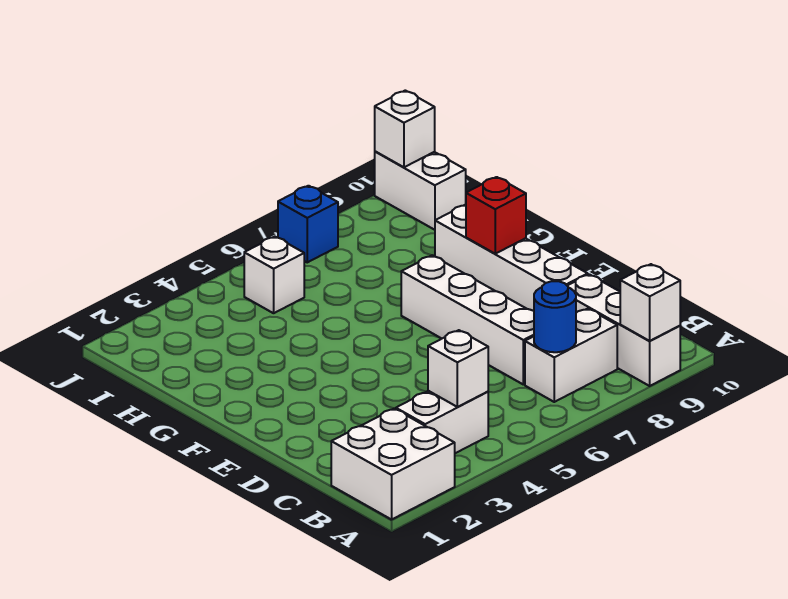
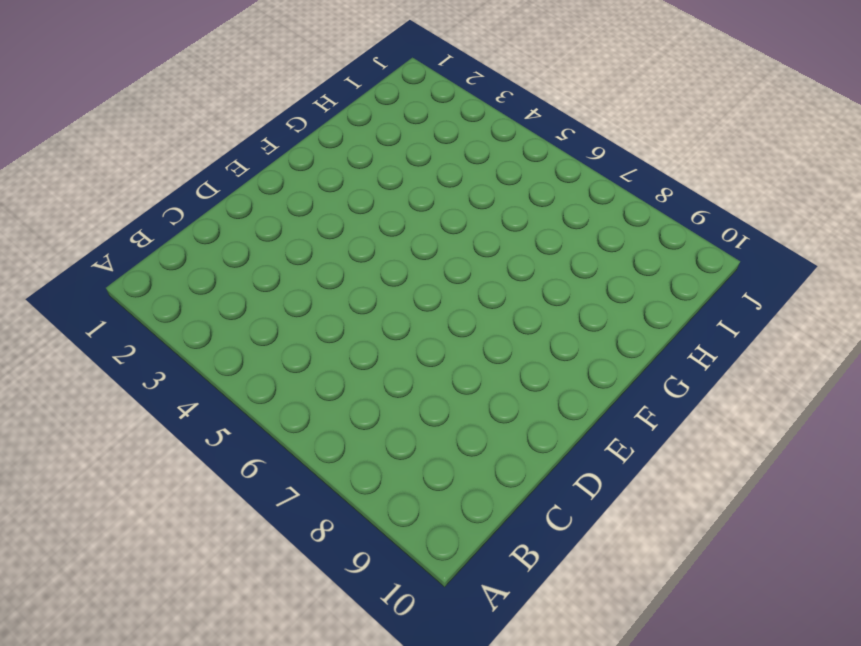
none -> white 2x2 brick [331,409,455,520]
none -> white 1x3 brick [567,274,680,386]
none -> white 1x2 brick [396,391,488,453]

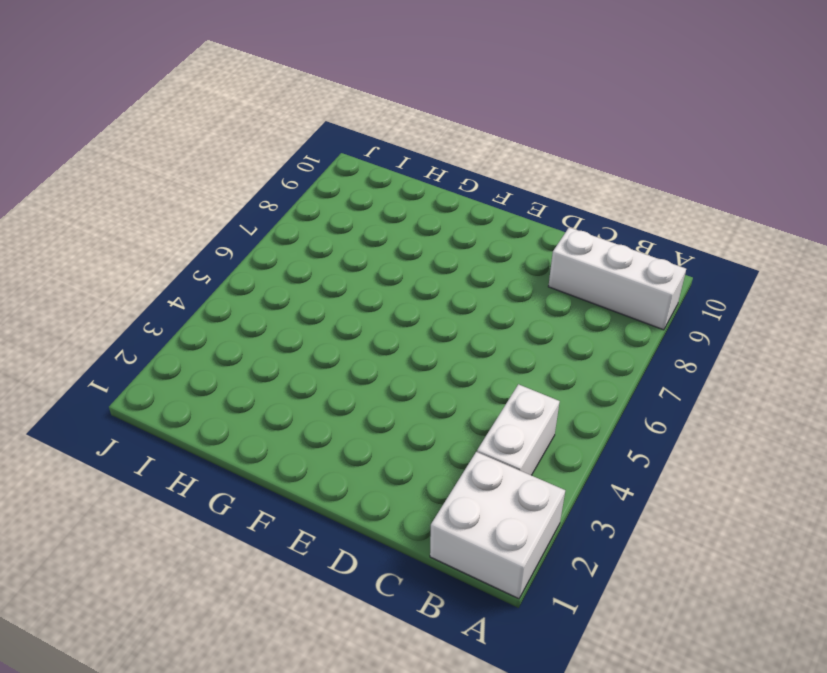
none -> white 1x2 brick [525,309,617,402]
none -> white 1x4 brick [401,256,534,384]
none -> white 1x4 brick [435,205,588,311]

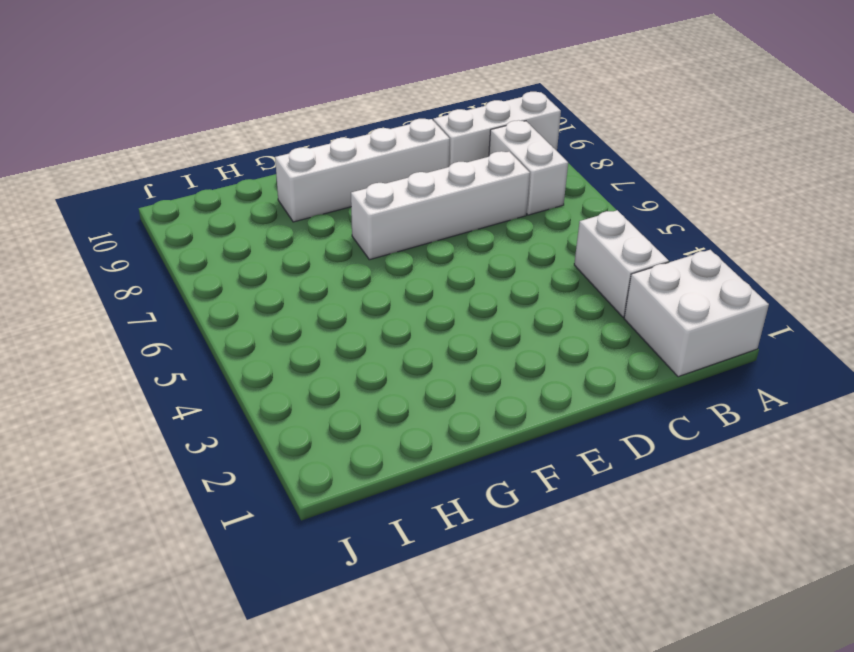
none -> white 1x1 brick [244,237,304,313]
none -> white 1x2 brick [375,151,466,230]
none -> blue 1x1 brick [278,186,338,262]

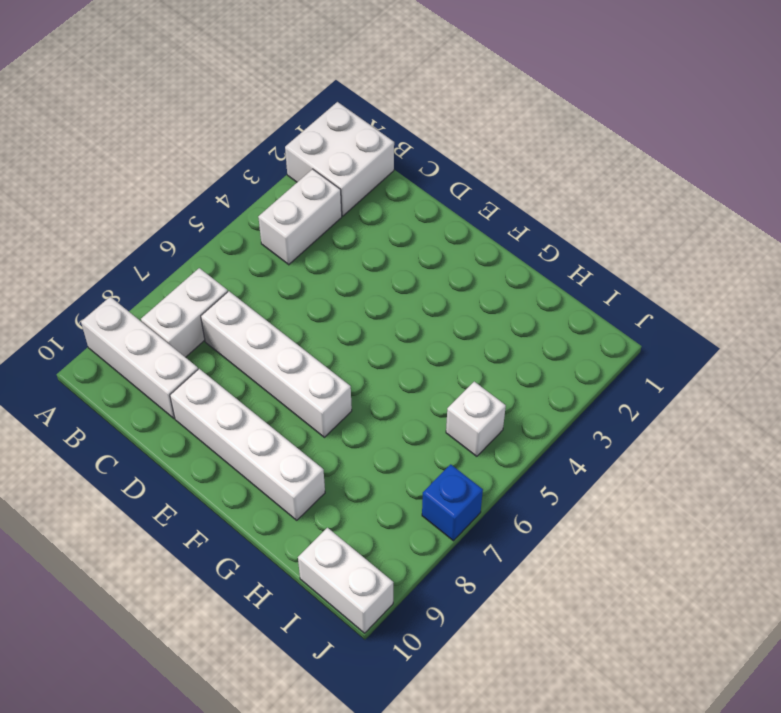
none -> white 1x1 brick [620,264,680,341]
none -> white 1x1 brick [428,330,488,407]
none -> blue 1x1 round brick [534,281,576,352]

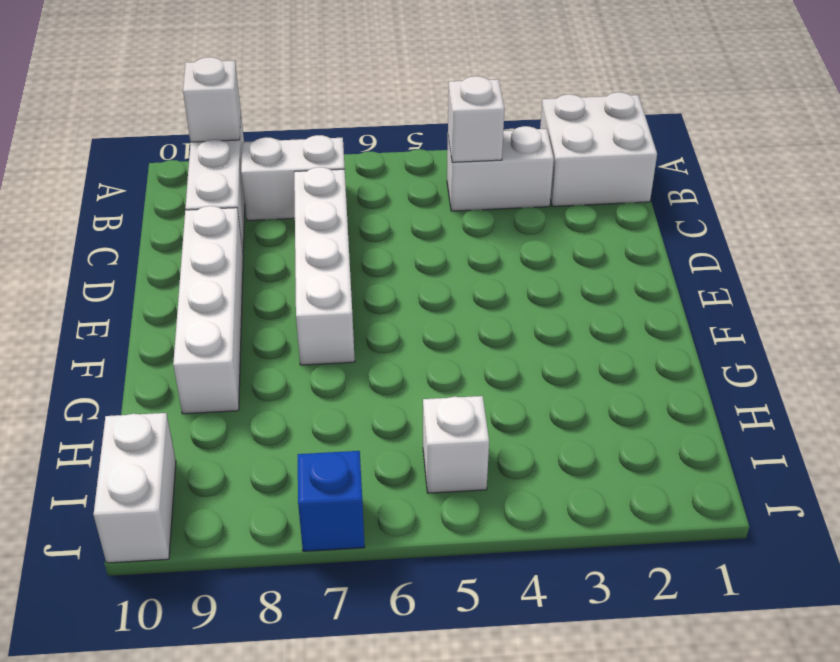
none -> blue 1x1 round brick [534,281,576,352]
none -> red 1x1 brick [466,177,526,254]
none -> white 1x1 brick [375,90,435,167]

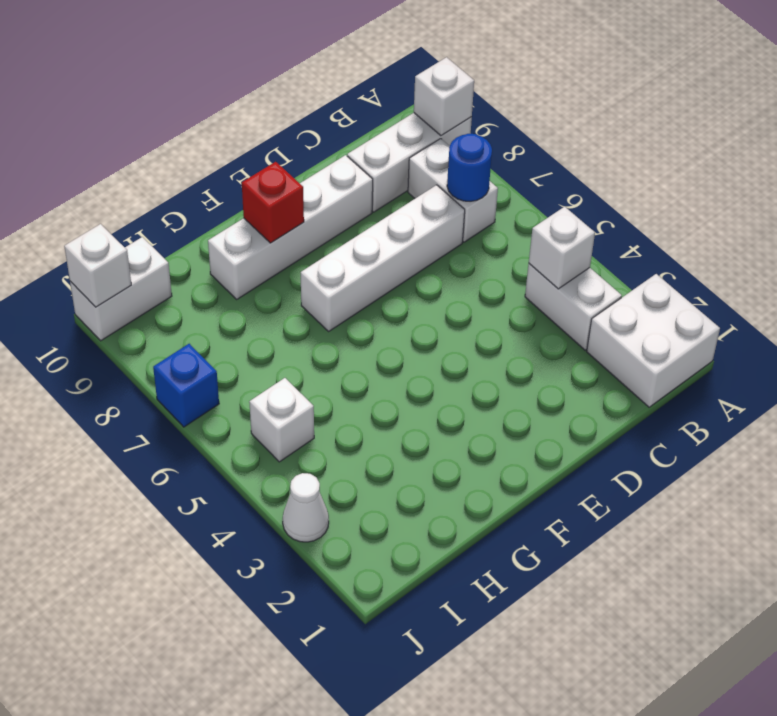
white 1x1 cone [283,473,329,542] -> none

